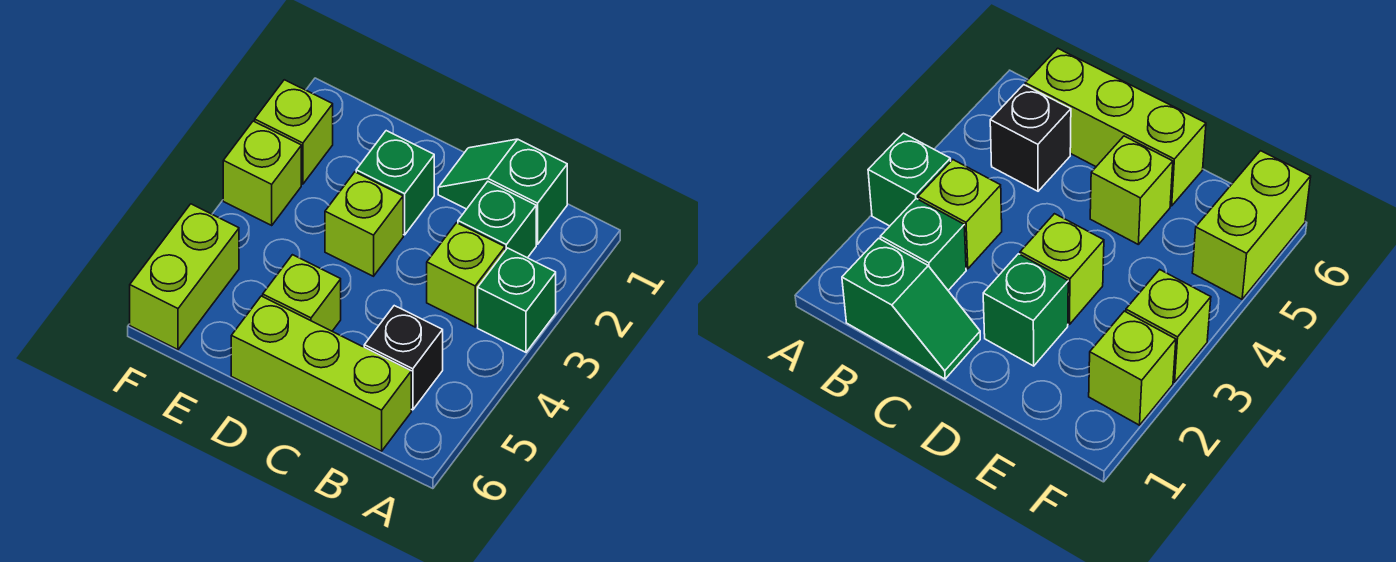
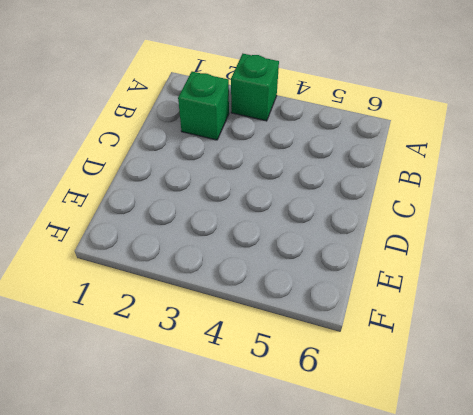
none -> green 1x2 slope [438,139,567,244]
none -> lime 1x1 brick [427,223,505,327]
none -> black 1x1 brick [364,306,443,410]

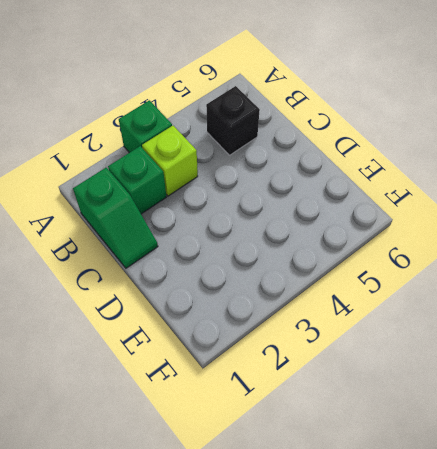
none -> lime 1x3 brick [231,296,411,451]
none -> green 1x1 brick [356,131,434,235]
none -> lime 1x1 brick [325,172,403,276]

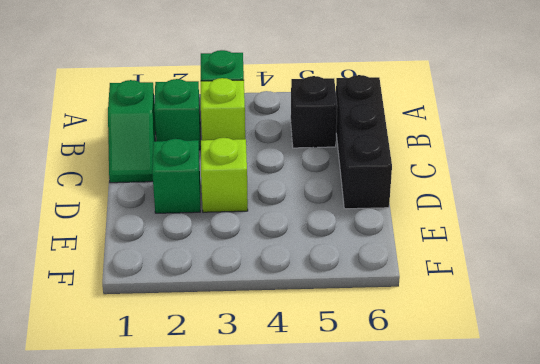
black 1x3 brick [336,75,392,209] -> lime 1x3 brick [231,296,411,451]
none -> lime 1x1 brick [263,255,341,331]
none -> lime 1x1 brick [255,80,333,184]
none -> lime 1x1 brick [223,121,301,225]

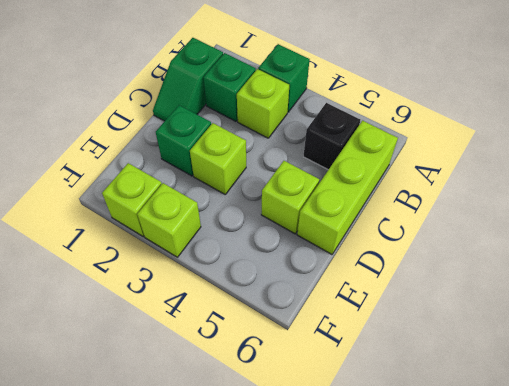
none -> lime 1x2 brick [130,204,239,350]

